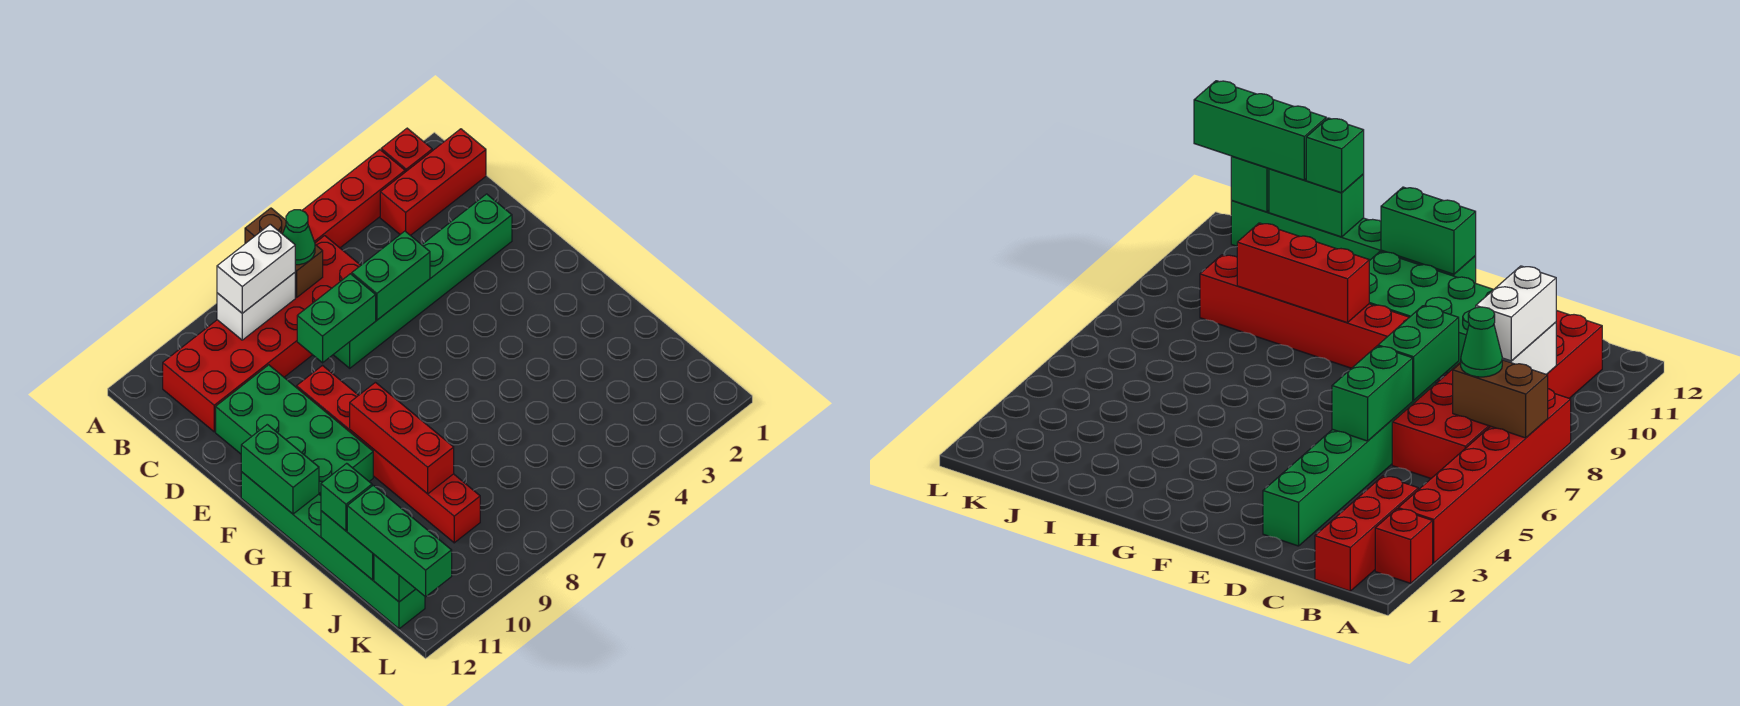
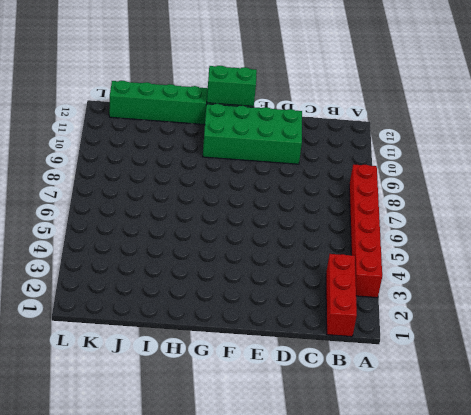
none -> red 1x1 brick [381,128,432,172]
none -> red 2x6 brick [163,236,361,432]
none -> green 1x6 brick [333,194,512,368]

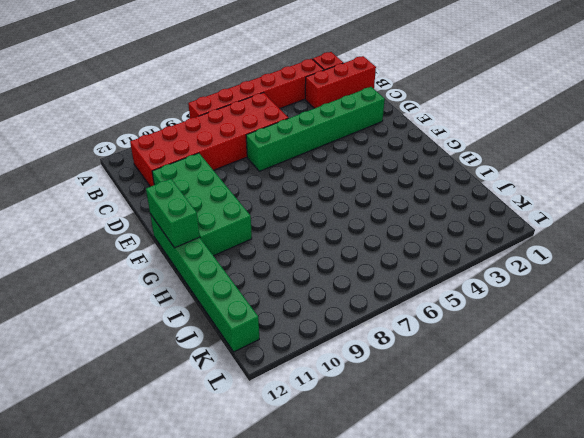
none -> red 1x6 brick [297,366,480,543]
none -> brown 1x2 brick [245,208,323,297]
none -> white 1x2 brick [217,273,295,340]

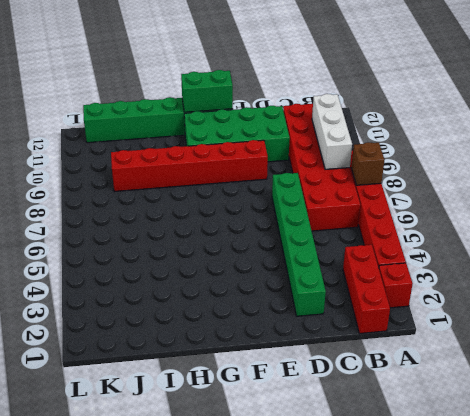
brown 1x1 brick [351,142,384,185] -> brown 1x2 brick [245,208,323,297]
white 1x3 brick [312,94,352,169] -> white 1x2 brick [217,273,295,340]
none -> green 1x2 brick [352,231,430,320]
none -> green 1x2 brick [297,274,376,363]
none -> red 1x3 brick [350,382,454,494]

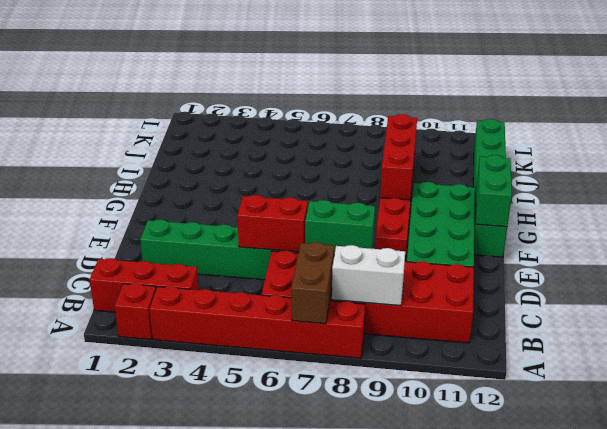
red 1x2 brick [237,195,308,252] -> green 1x2 brick [352,231,430,320]
none -> green 1x2 brick [321,511,374,580]
none -> green 1x1 brick [374,555,415,602]
none -> green 1x1 cone [283,210,315,265]

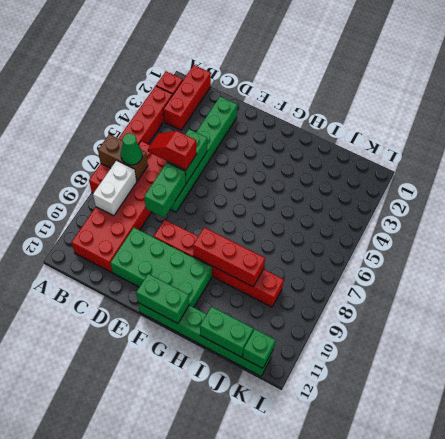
red 1x2 slope [148,131,197,170] -> none
none -> white 1x2 brick [217,224,295,313]
none -> green 1x1 brick [321,463,372,531]
none -> green 1x3 brick [347,485,452,597]

